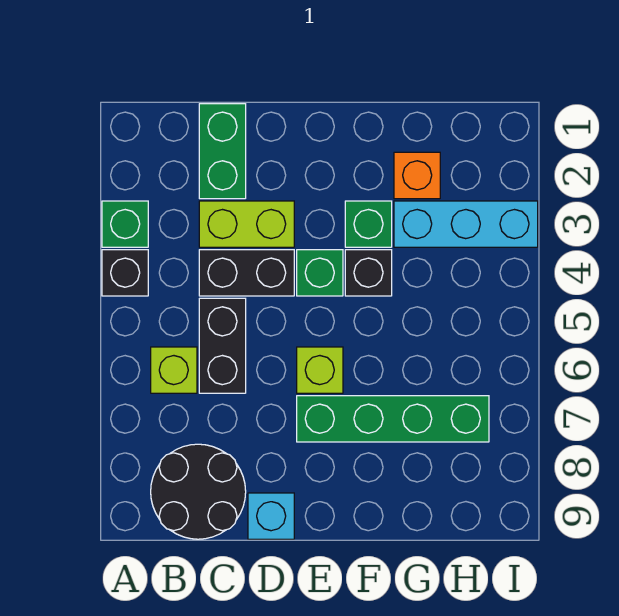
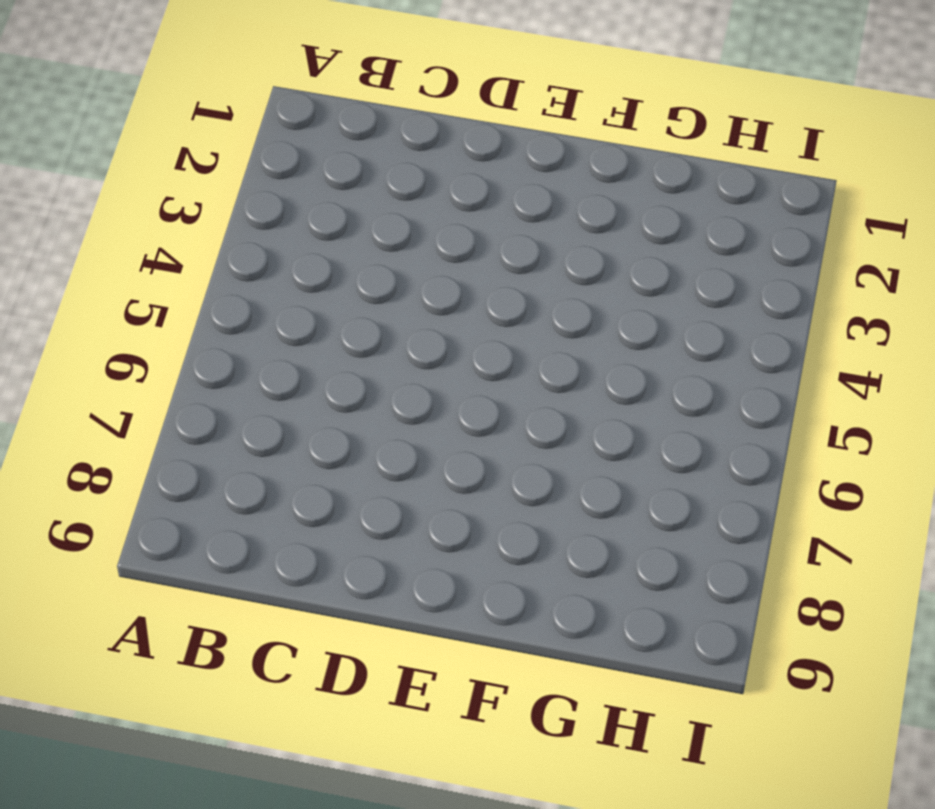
none -> green 1x1 brick [102,201,148,247]
none -> black 1x1 brick [102,250,148,296]
none -> lime 1x1 brick [151,347,197,393]

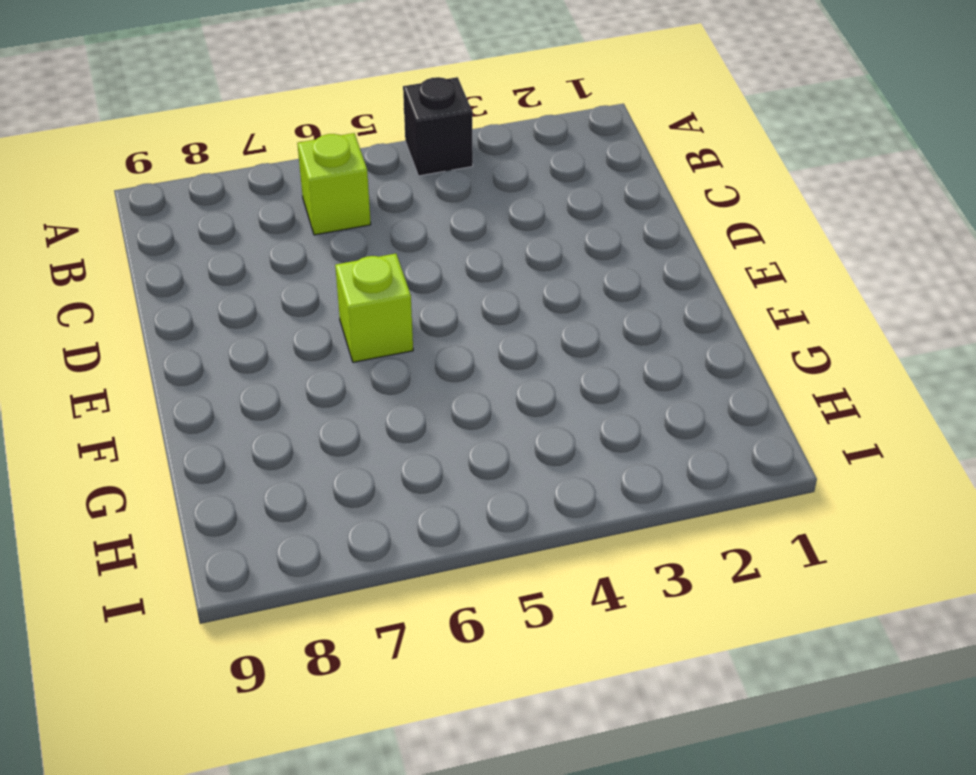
none -> green 1x1 brick [102,201,148,247]
none -> black 2x2 round brick [151,444,246,539]
none -> green 1x2 brick [199,104,246,199]

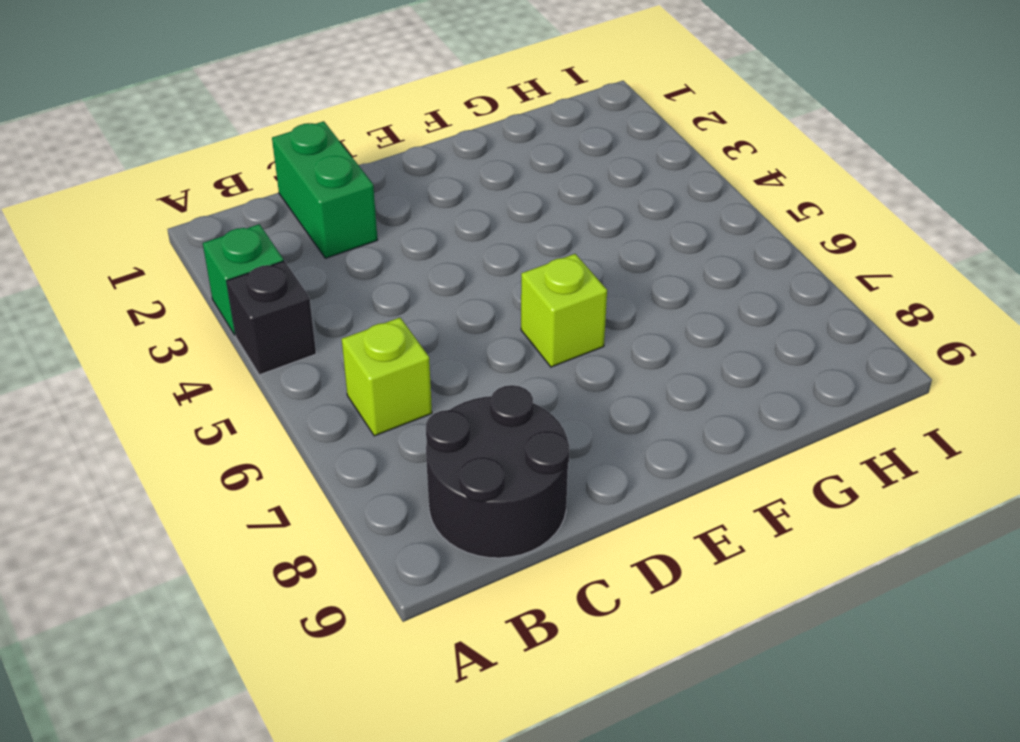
none -> lime 1x2 brick [199,201,294,247]
none -> black 1x2 brick [199,250,294,296]
none -> black 1x2 brick [199,298,246,393]

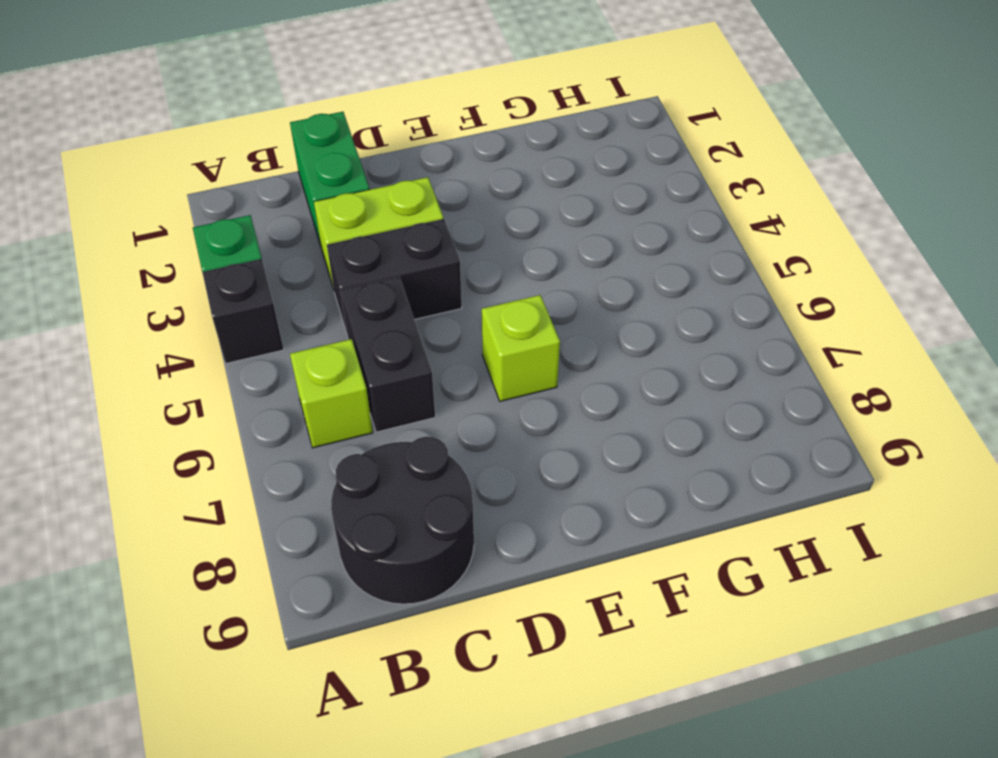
none -> cyan 1x1 brick [248,493,294,539]
none -> green 1x1 brick [297,250,343,296]
none -> green 1x4 brick [297,396,489,442]

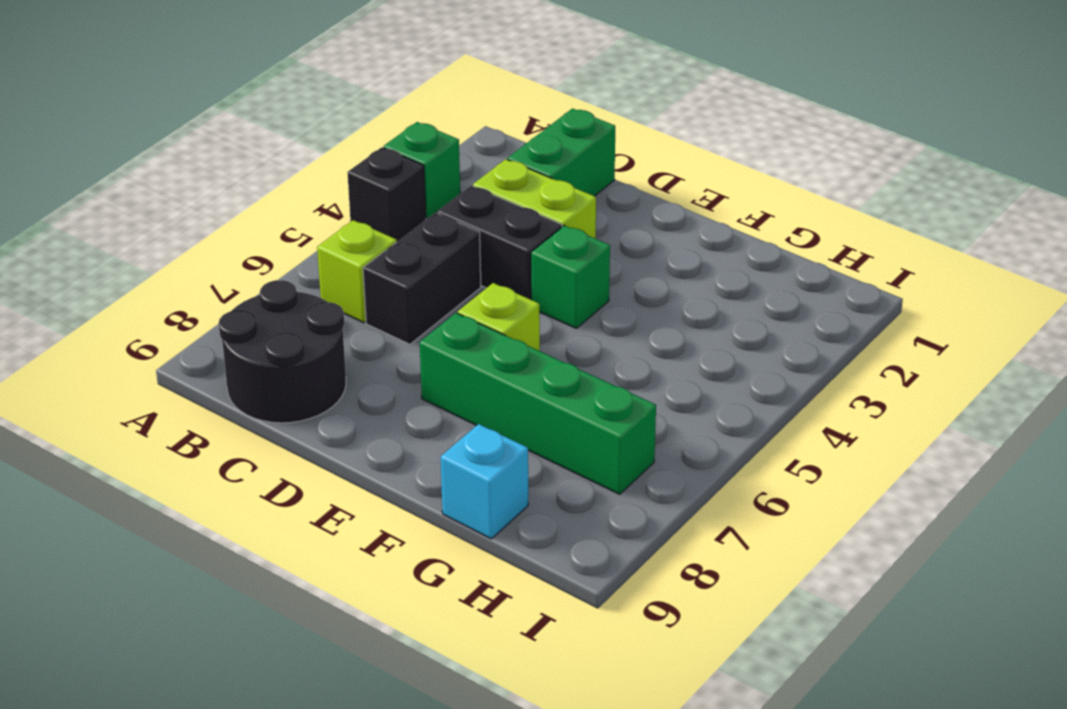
cyan 1x1 brick [441,424,528,539] -> cyan 1x1 brick moved to [248,493,294,539]
none -> green 1x1 brick [345,201,392,247]
none -> black 1x1 brick [345,250,392,296]
none -> orange 1x1 brick [394,152,440,199]

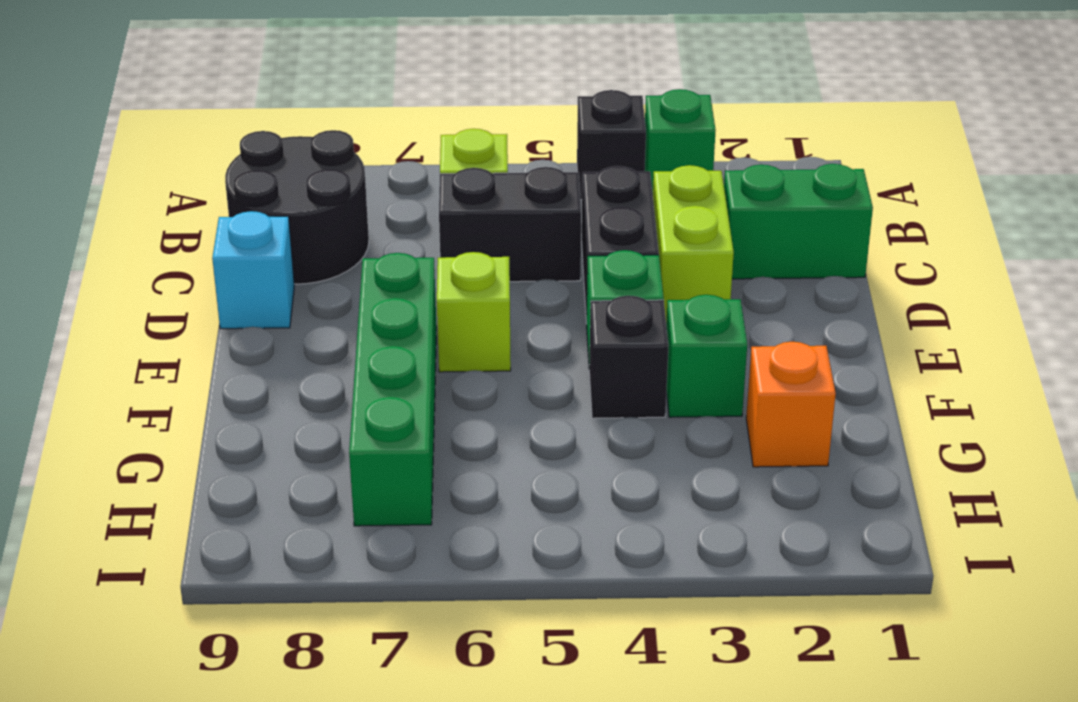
none -> cyan 1x3 brick [394,201,538,247]

